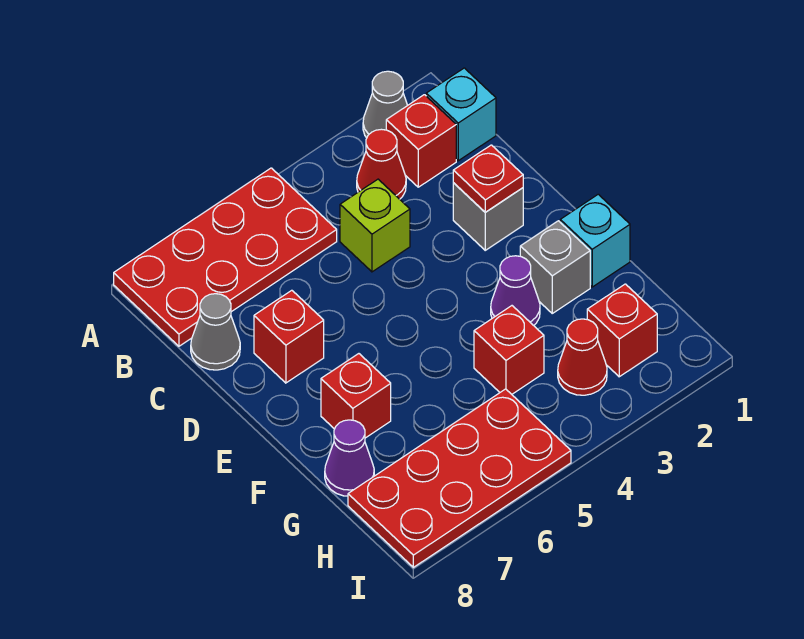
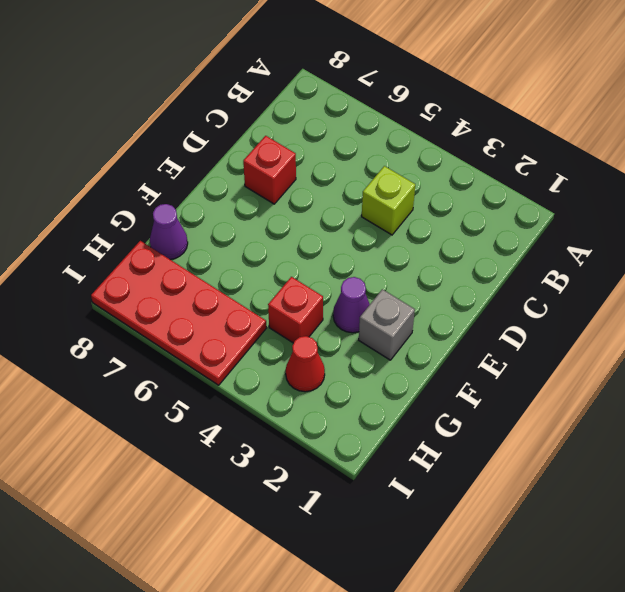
none -> grey 1x1 cone [363,71,408,138]
none -> red 2x4 plate [114,168,337,346]
none -> cyan 1x1 brick [426,68,496,161]

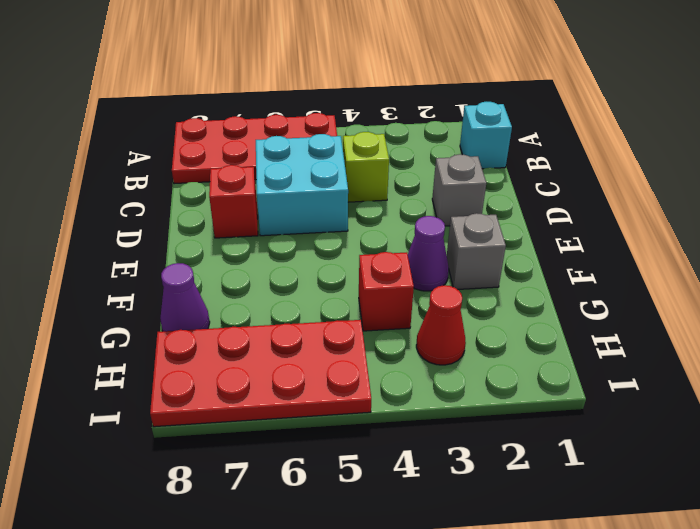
cyan 2x2 brick [256,134,348,236] -> none
none -> grey 1x1 cone [363,71,408,138]
none -> red 1x1 brick [386,95,456,187]
none -> red 1x1 cone [357,129,406,199]

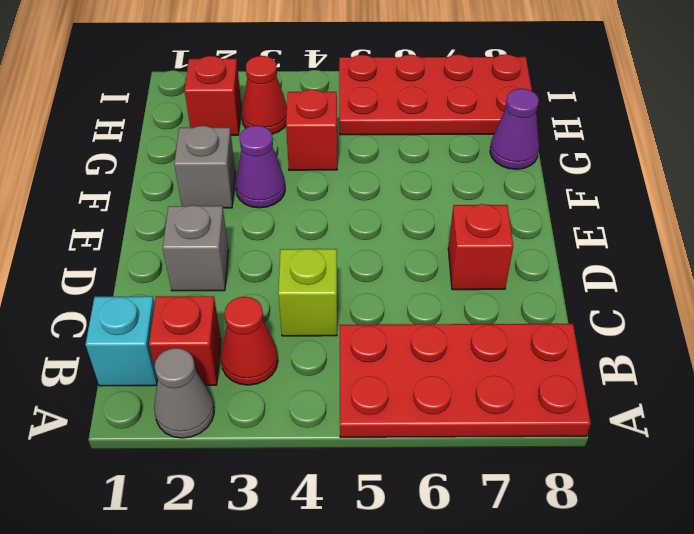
none -> grey 1x1 cone [191,294,240,370]
none -> cyan 1x1 brick [560,194,630,287]
none -> red 1x1 brick [321,354,391,438]

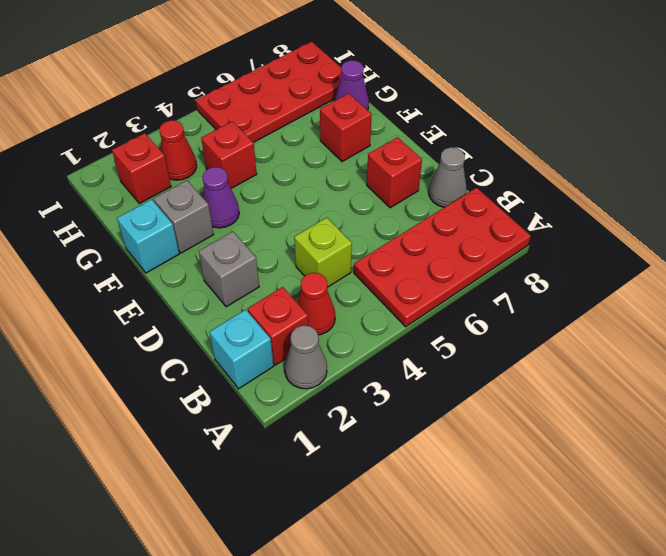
none -> red 1x1 plate [453,145,523,212]

